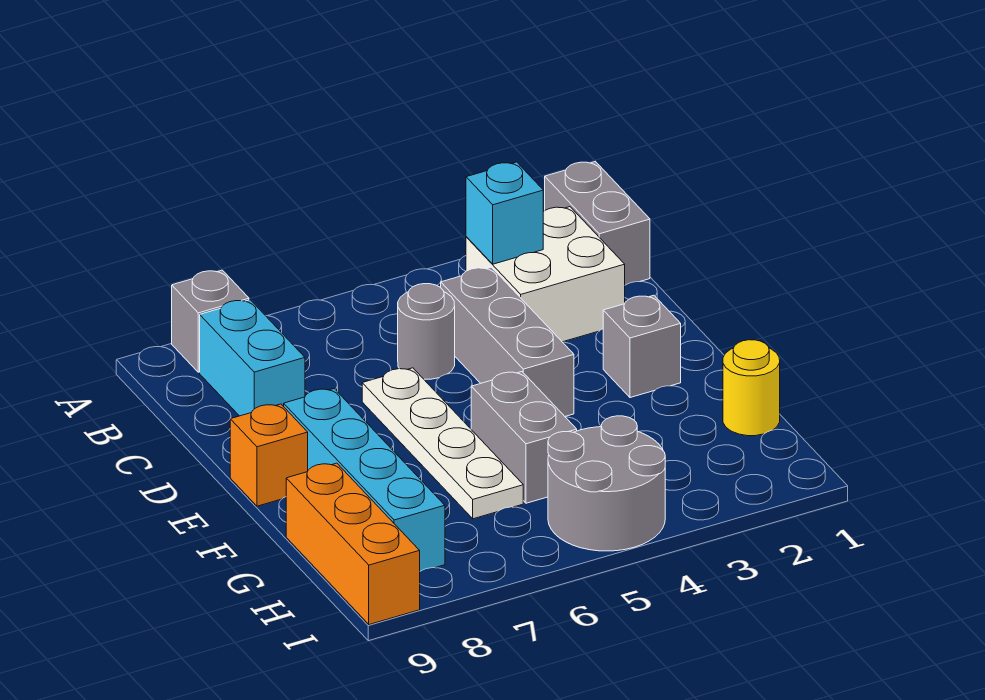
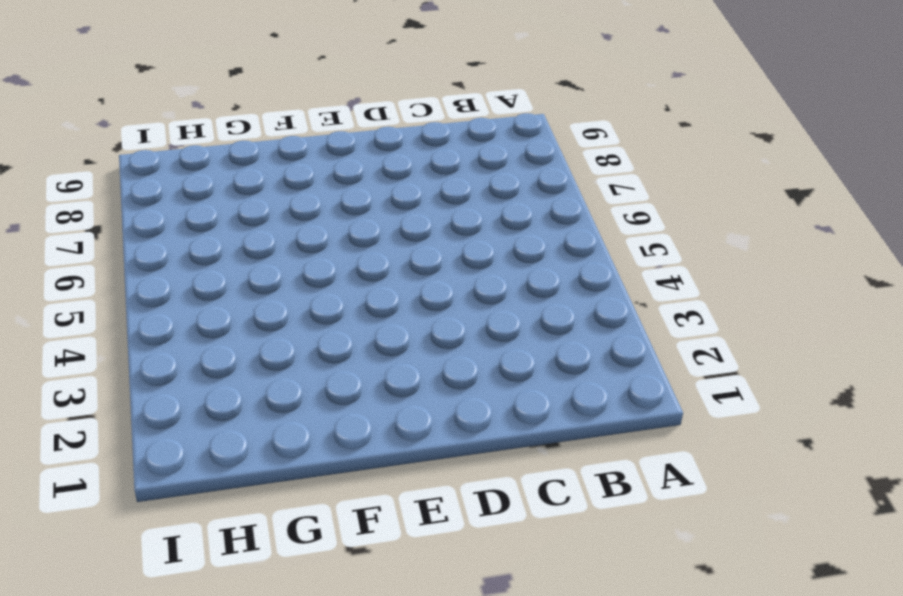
none -> grey 1x2 brick [545,162,650,285]
none -> grey 1x1 brick [172,270,249,372]
none -> white 2x2 brick [466,207,625,342]

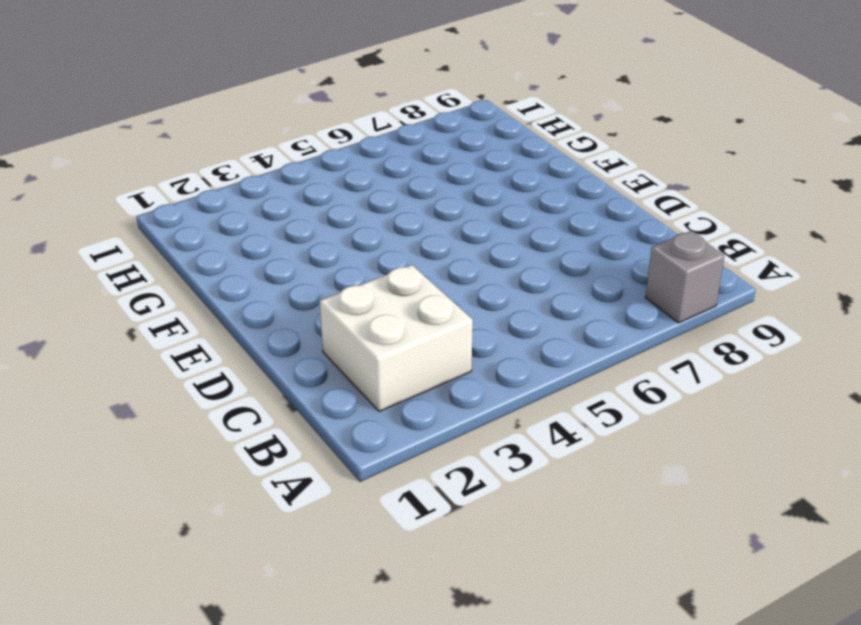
none -> grey 1x2 brick [545,162,650,285]
none -> cyan 1x2 brick [200,300,305,416]
none -> grey 1x3 brick [441,267,574,416]

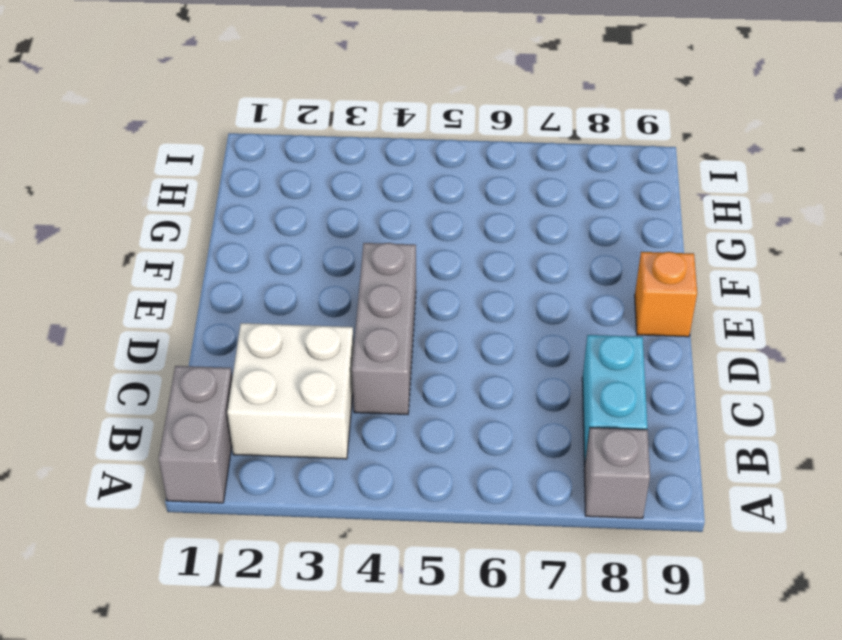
none -> grey 1x1 round brick [398,284,455,379]
none -> white 1x4 plate [362,368,523,519]
none -> grey 1x1 brick [603,295,681,398]

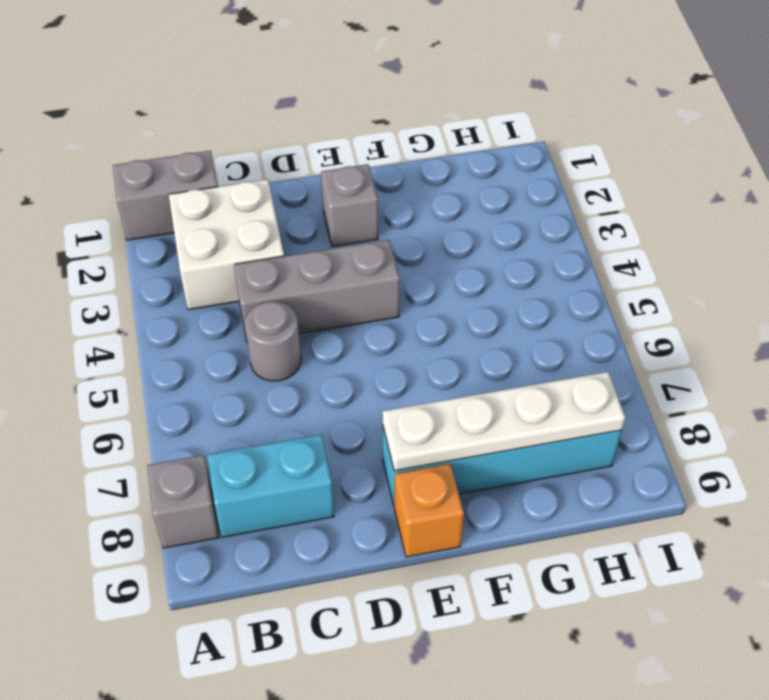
white 1x4 plate [383,372,625,471] -> white 1x4 plate moved to [362,368,523,519]
none -> grey 1x2 brick [471,372,577,503]
none -> yellow 1x1 round brick [723,340,780,436]
none -> orange 1x3 brick [286,463,420,625]

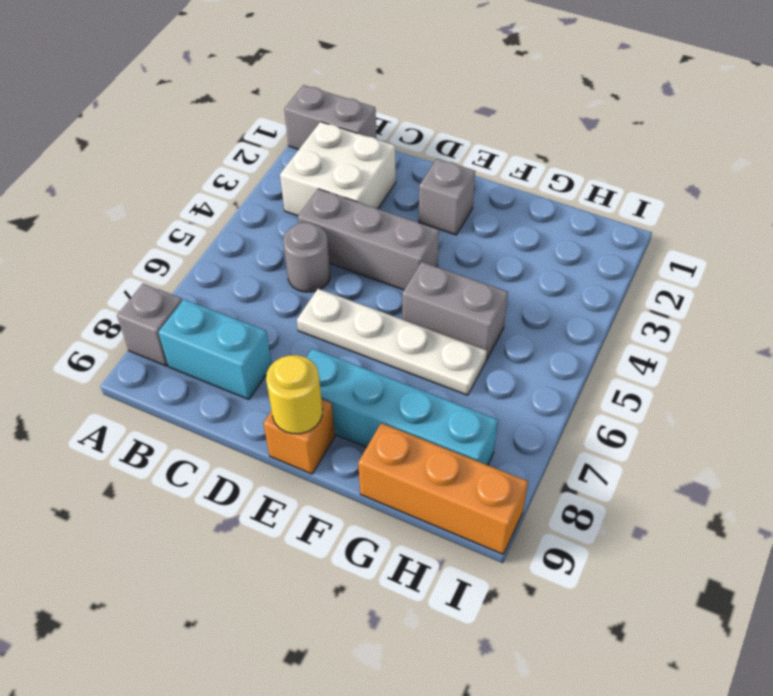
yellow 1x1 round brick [266,355,323,434] -> yellow 1x1 round brick moved to [723,340,780,436]
none -> grey 2x2 round brick [548,416,665,551]
none -> cyan 1x1 brick [466,162,543,264]

